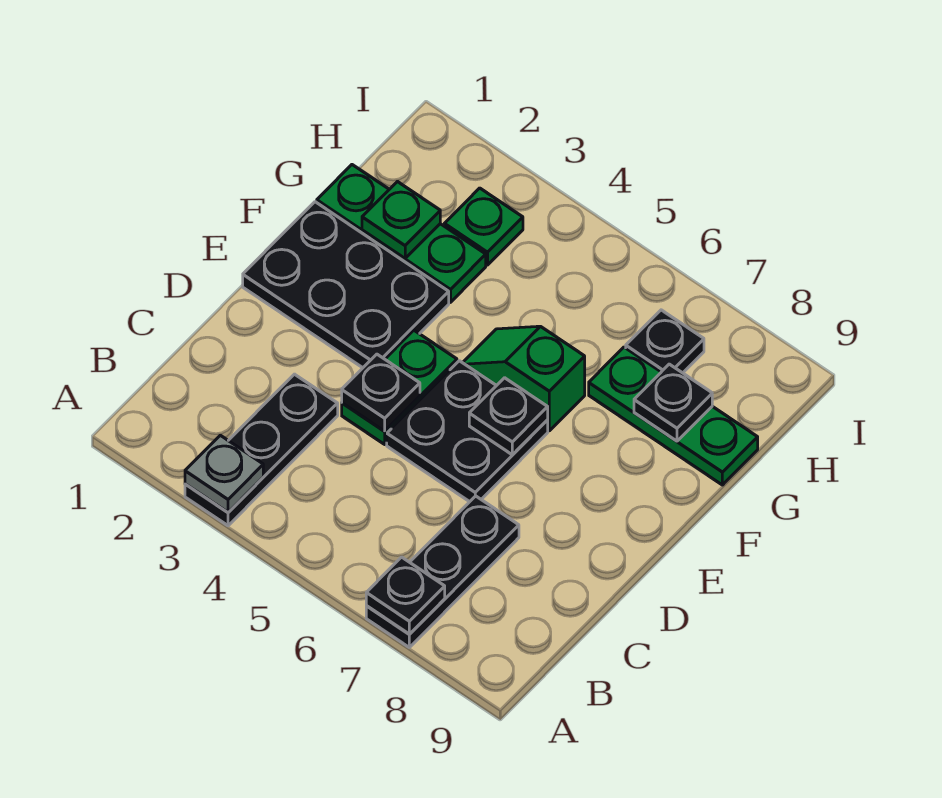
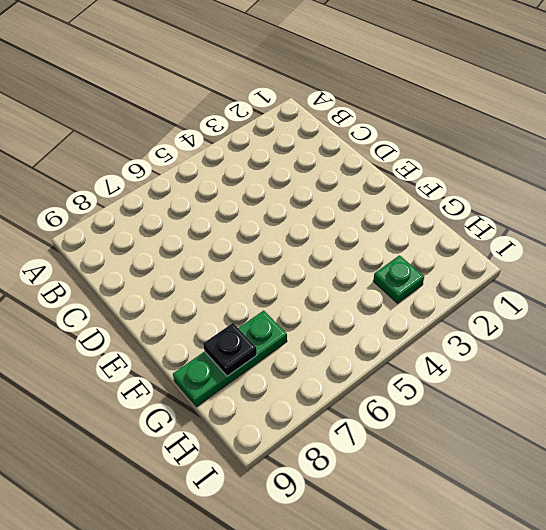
none -> black 1x3 plate [185,374,338,526]
none -> black 1x3 plate [366,496,519,647]
none -> green 1x2 plate [342,330,457,444]

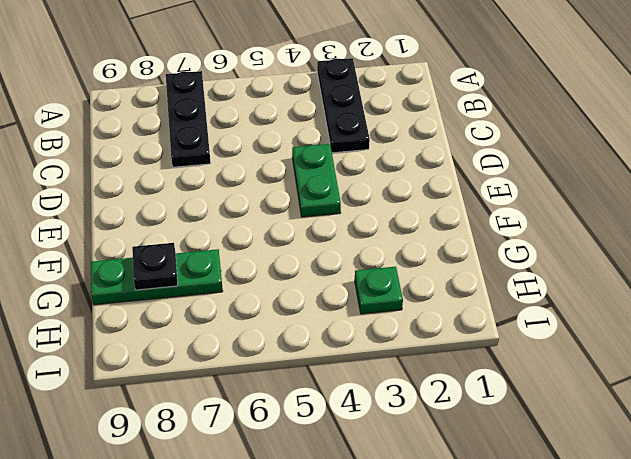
none -> black 2x2 plate [387,361,548,502]
none -> black 2x3 plate [243,202,449,368]
none -> green 1x2 slope [463,326,585,431]

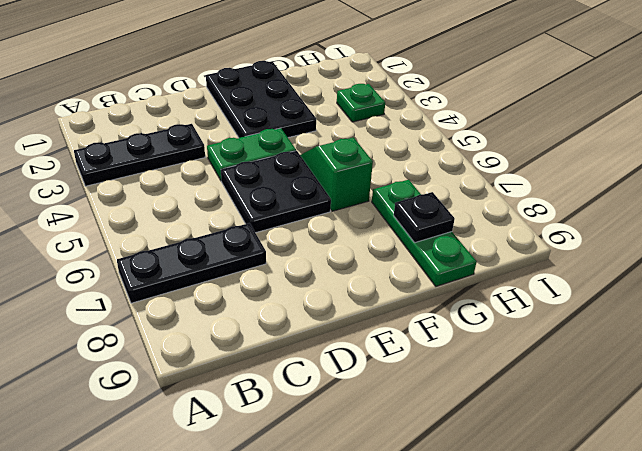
none -> green 1x3 plate [317,165,486,302]
none -> black 1x1 plate [626,310,704,373]
none -> grey 1x1 plate [185,435,263,512]

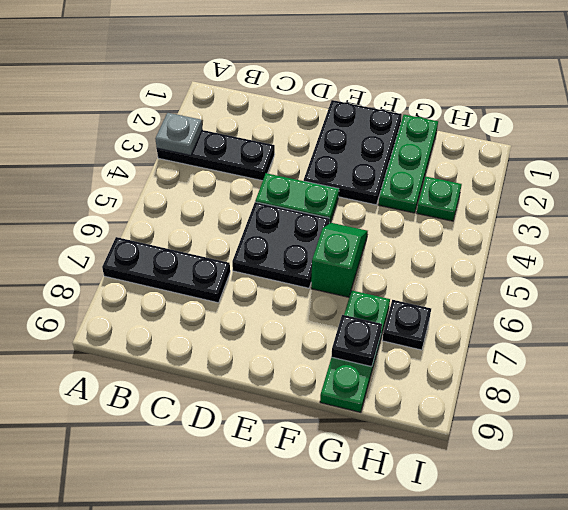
none -> black 1x1 plate [366,557,445,634]
none -> black 1x1 plate [342,354,420,431]
none -> black 1x1 plate [469,378,548,455]

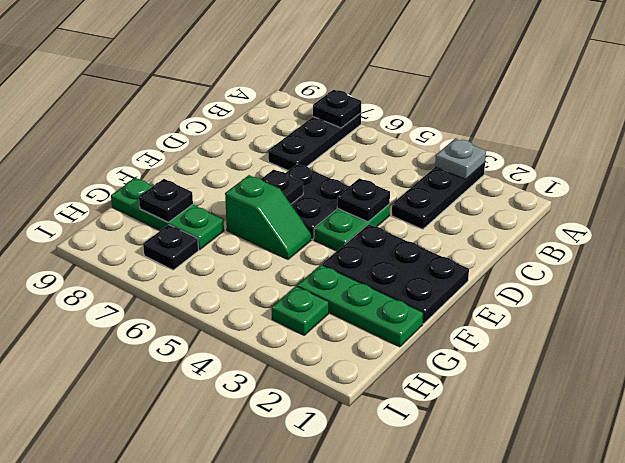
none -> green 1x1 plate [362,182,440,258]

